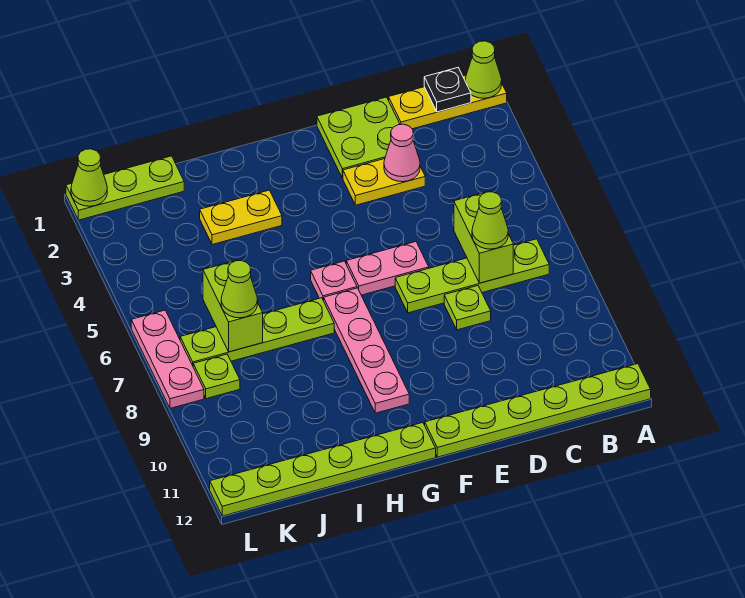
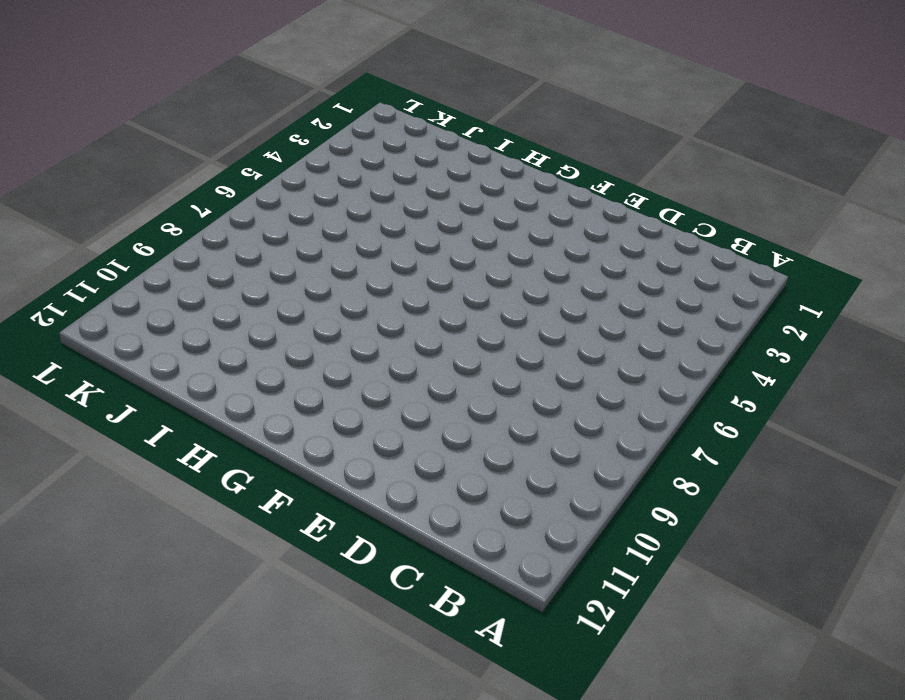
none -> yellow 1x3 plate [389,75,507,129]
none -> lime 1x6 plate [425,364,651,457]
none -> lime 1x4 plate [395,239,549,313]

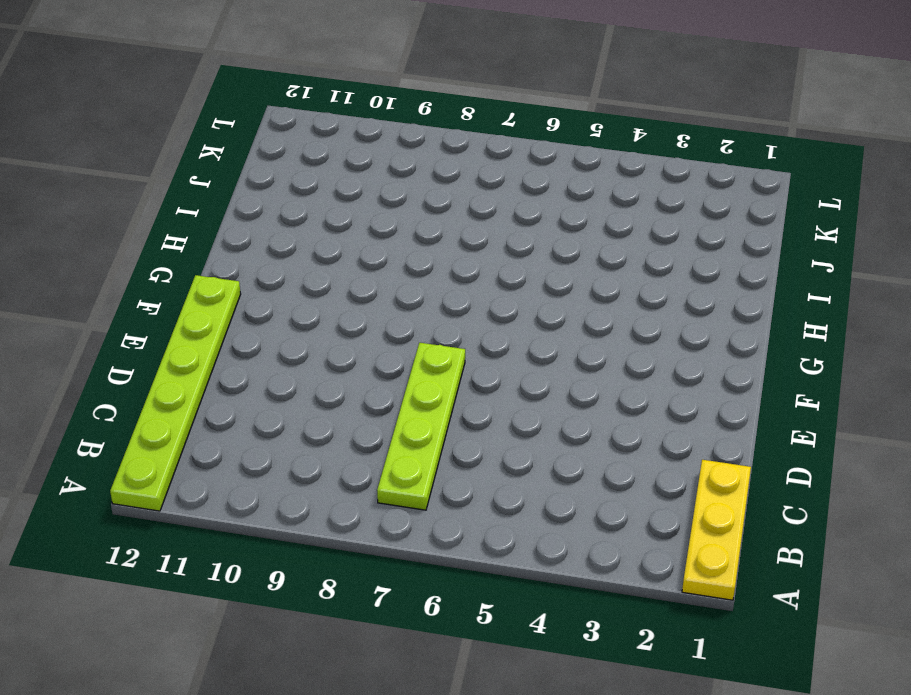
none -> lime 2x2 plate [317,97,400,178]
none -> yellow 1x2 plate [343,159,425,205]
none -> lime 1x1 plate [444,286,491,330]

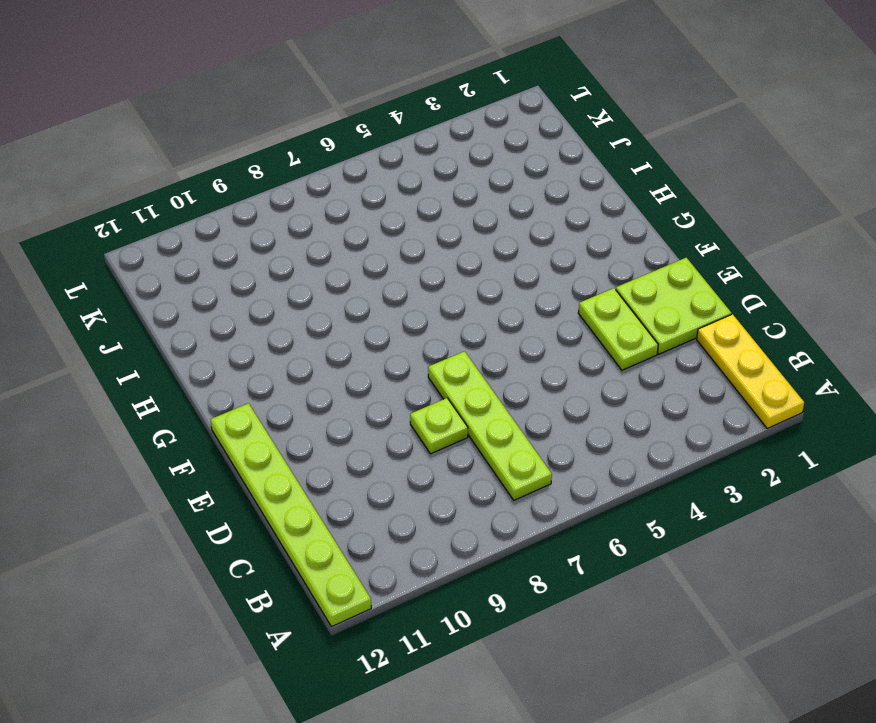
lime 1x2 plate [578,288,658,370] -> yellow 1x2 plate [343,159,425,205]
none -> pink 1x2 plate [346,242,429,295]
none -> pink 1x1 plate [311,261,357,301]
none -> pink 1x4 plate [324,288,409,413]

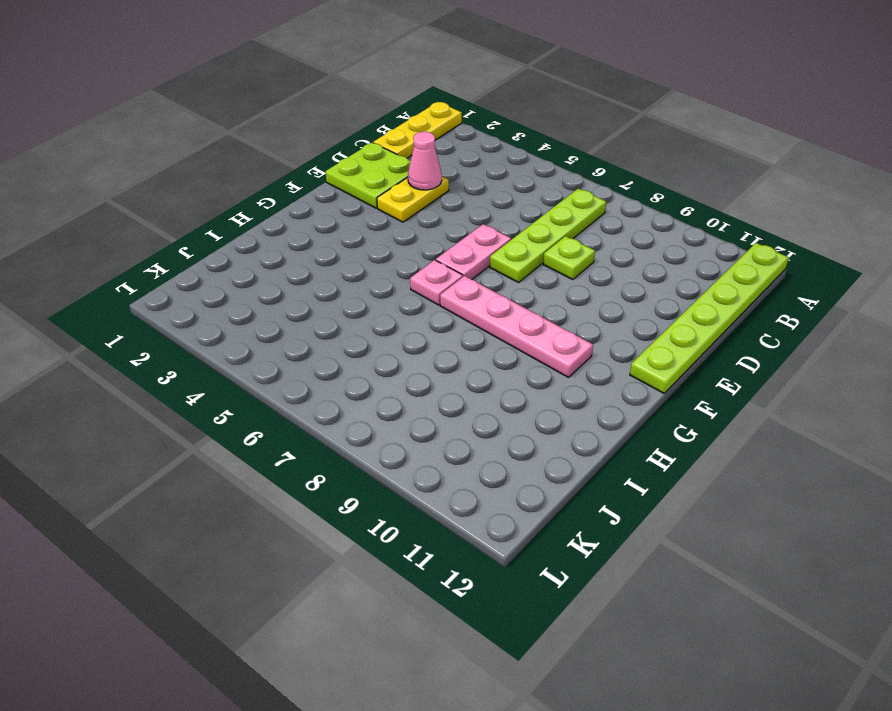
none -> lime 1x6 plate [210,423,436,516]
none -> yellow 1x2 plate [200,190,282,245]
none -> lime 1x4 plate [180,298,334,365]

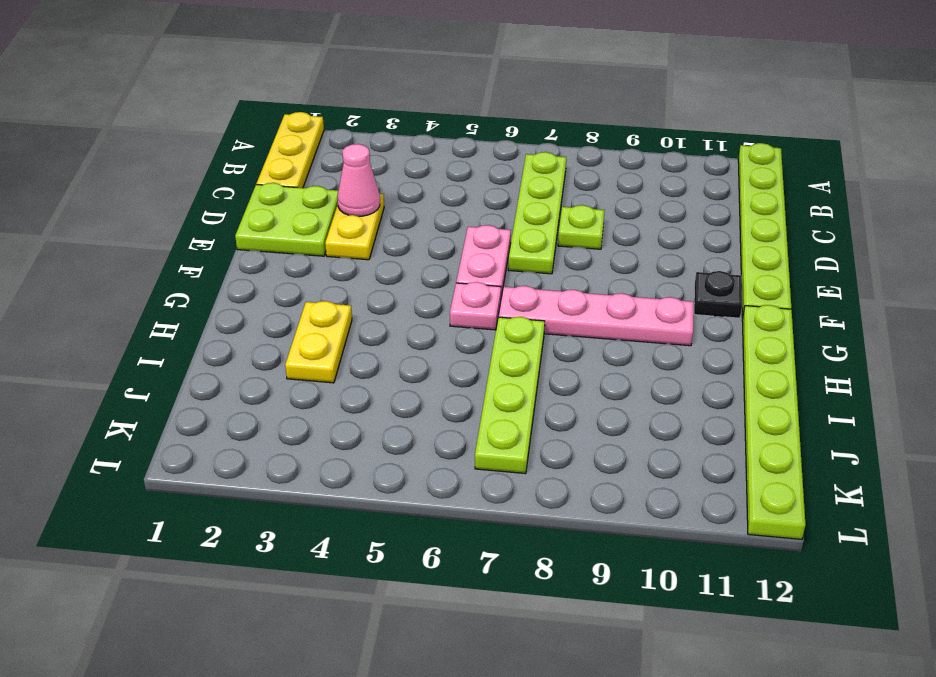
black 1x1 plate [694,271,742,318] -> black 1x1 plate moved to [424,68,471,112]
none -> lime 1x3 plate [66,156,184,220]
none -> lime 1x1 plate [193,354,240,399]
none -> pink 1x3 plate [131,310,204,408]

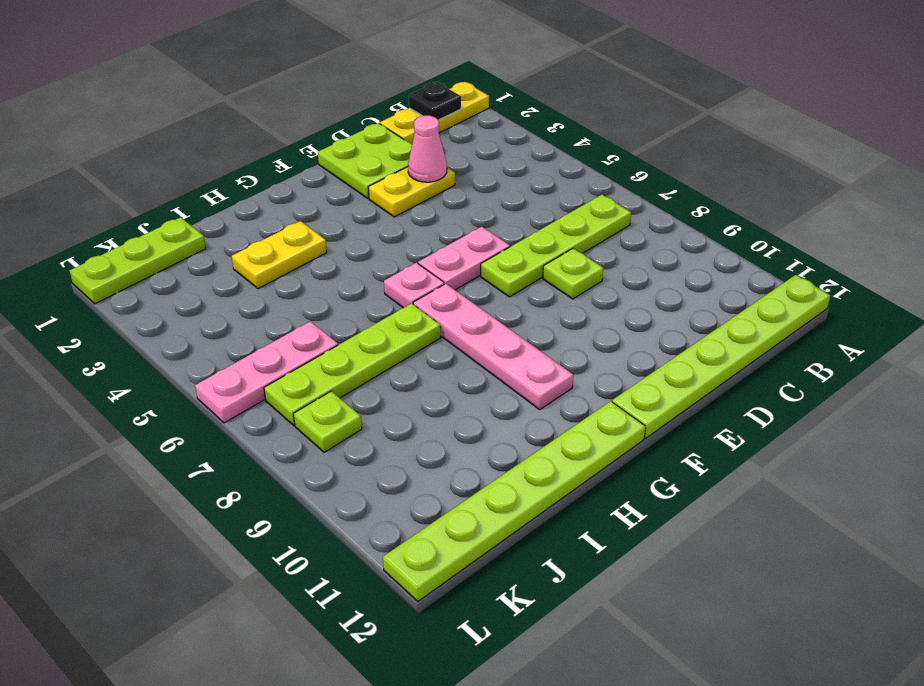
pink 1x3 plate [195,321,338,423] -> pink 1x3 plate turned to [131,310,204,408]
none -> lime 1x1 cone [465,41,502,98]
none -> lime 1x2 brick [454,192,513,283]
none -> lime 1x2 brick [203,260,263,352]

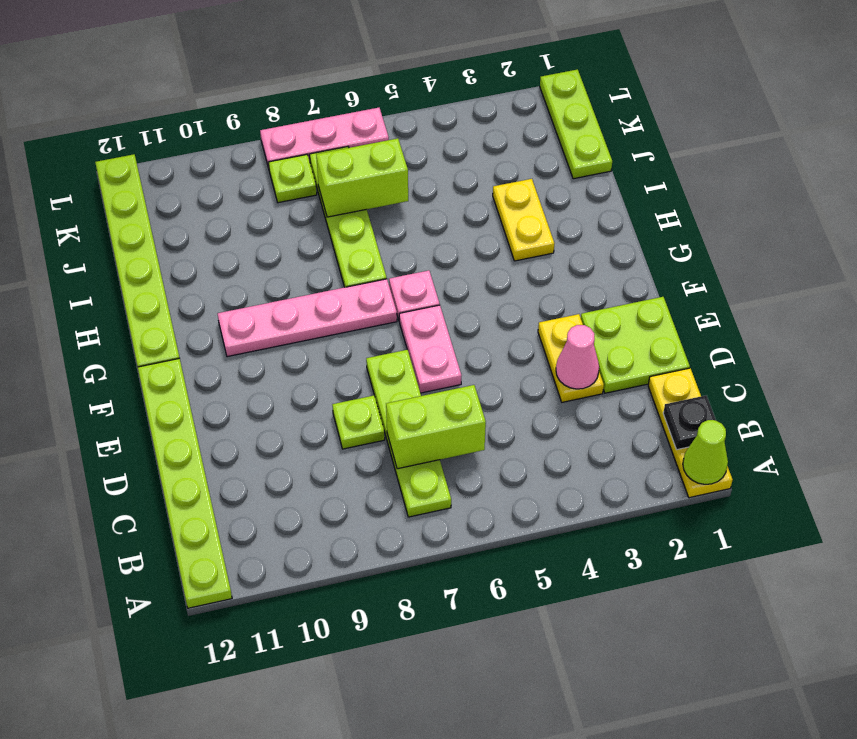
none -> lime 1x1 cone [71,149,107,206]
none -> lime 1x1 cone [472,192,508,249]
none -> lime 1x1 cone [221,261,258,318]

